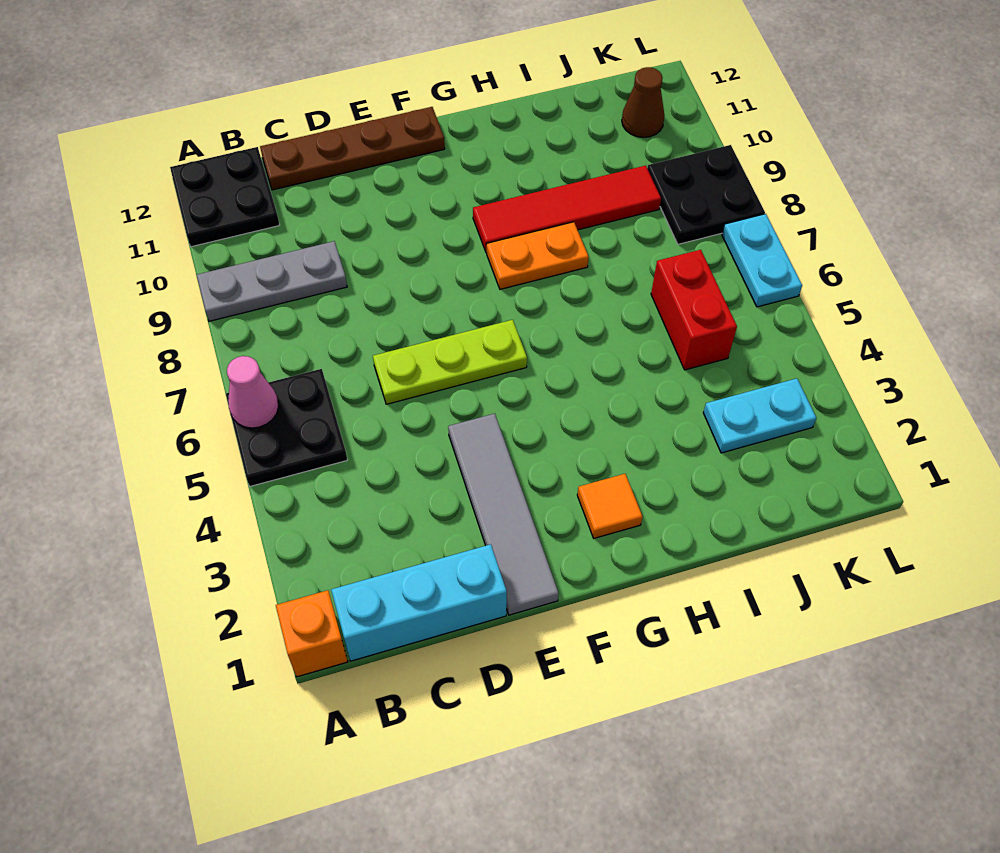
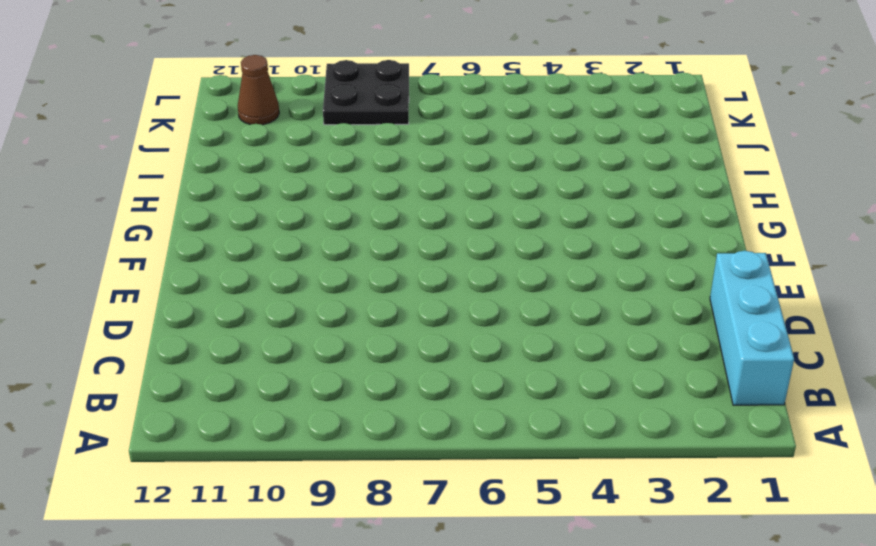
none -> orange 1x1 brick [276,590,348,677]
none -> black 2x2 plate [226,369,347,486]
none -> grey 1x3 plate [197,241,347,321]

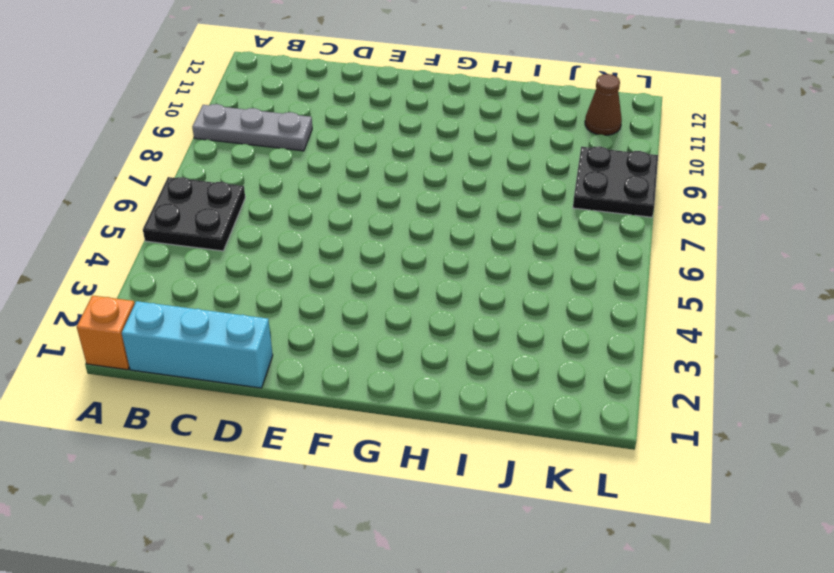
none -> black 2x2 plate [170,147,280,247]
none -> brown 1x4 plate [260,107,445,190]
none -> lime 1x3 plate [373,320,527,404]

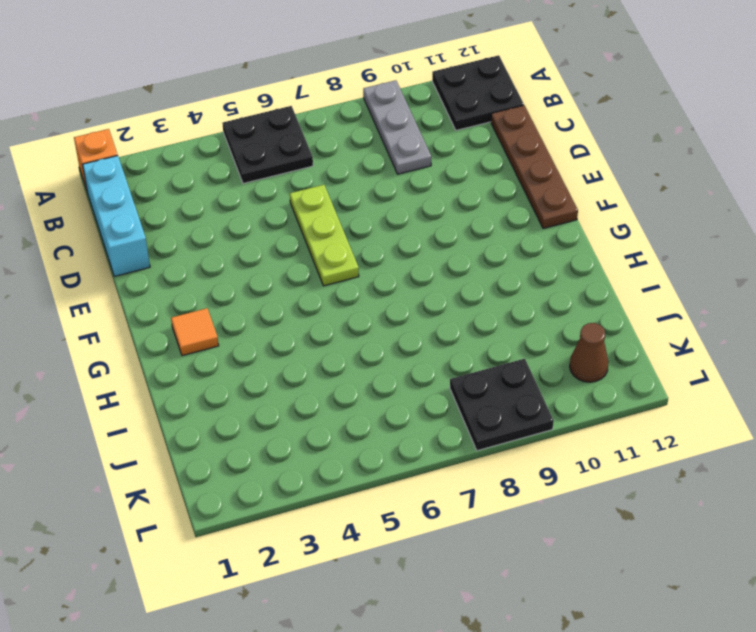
none -> grey 1x4 tile [448,414,559,615]
none -> orange 1x2 plate [486,222,589,289]
none -> red 1x4 tile [473,166,661,253]

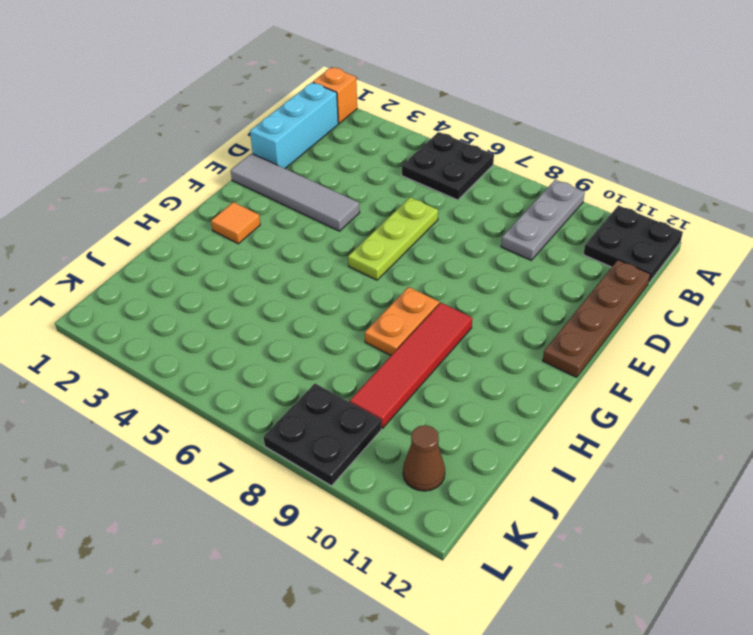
none -> cyan 1x2 plate [703,378,816,453]
none -> red 1x2 brick [651,250,737,370]
none -> cyan 1x2 plate [722,214,802,307]

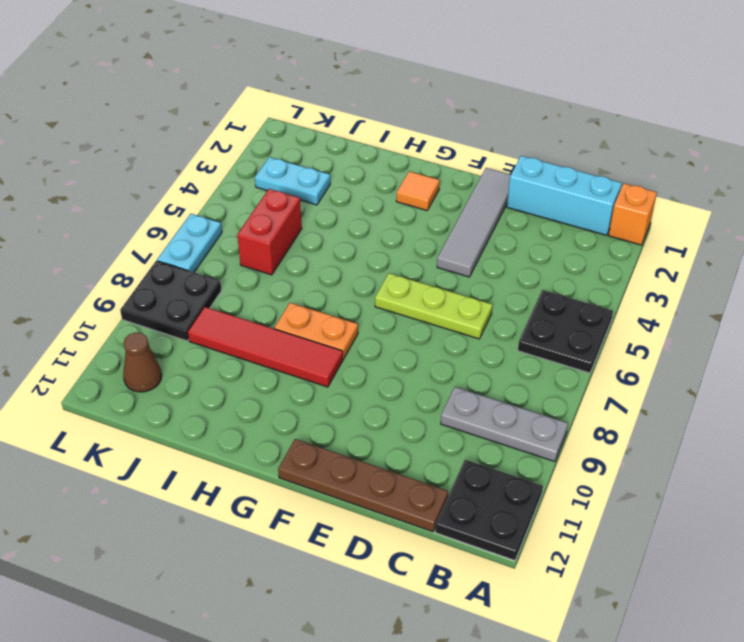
none -> pink 1x1 cone [227,356,278,428]

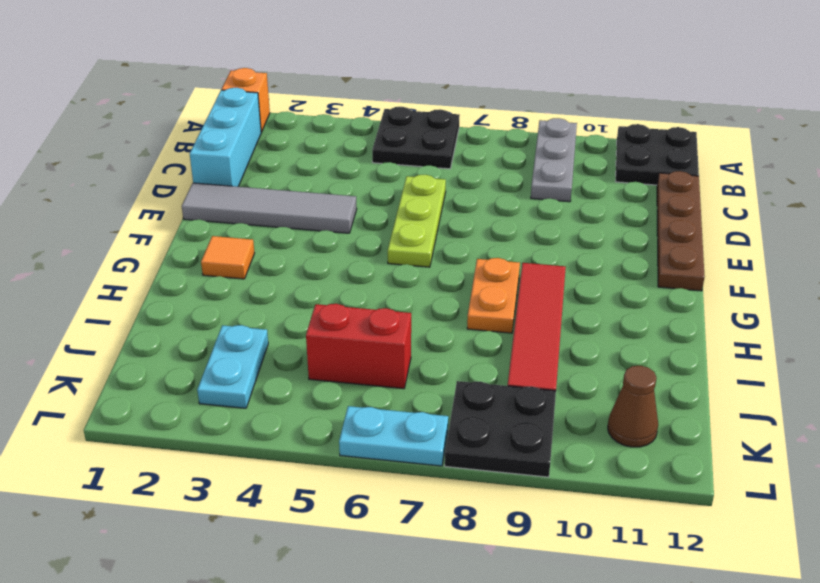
none -> pink 1x1 cone [227,356,278,428]

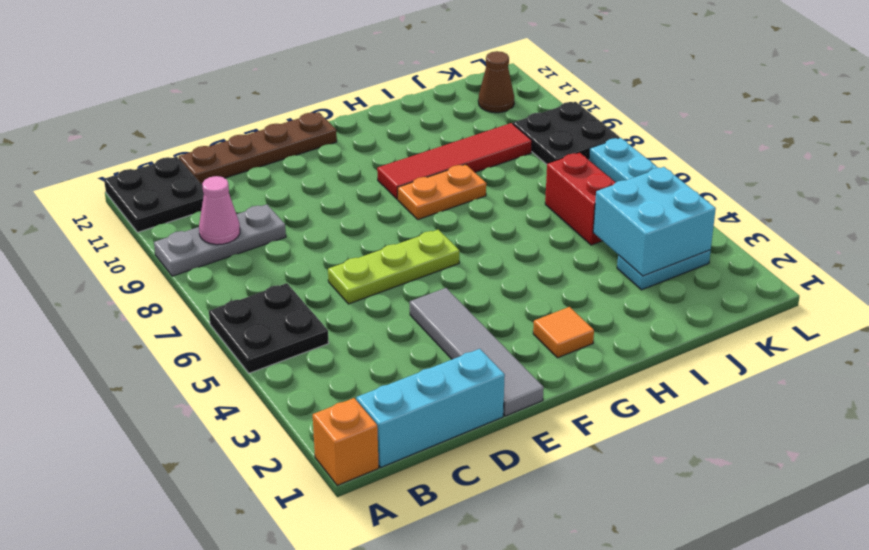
pink 1x1 cone [199,176,240,245] -> pink 1x1 cone moved to [227,356,278,428]
cyan 2x2 brick [593,167,716,276] -> none

